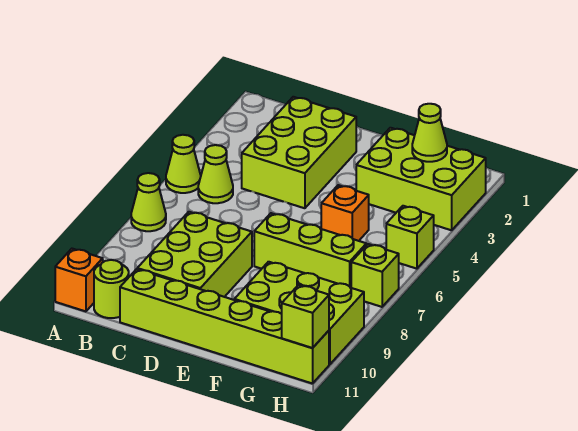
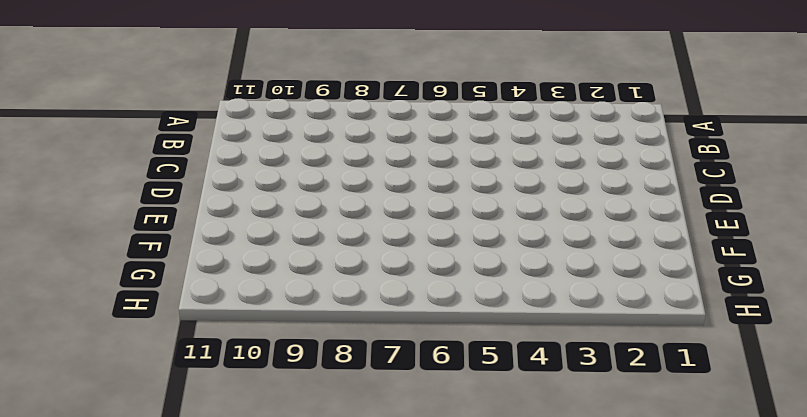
none -> lime 1x1 cone [166,135,201,193]
none -> lime 1x1 cone [131,173,166,231]
none -> orange 1x1 brick [55,249,103,311]

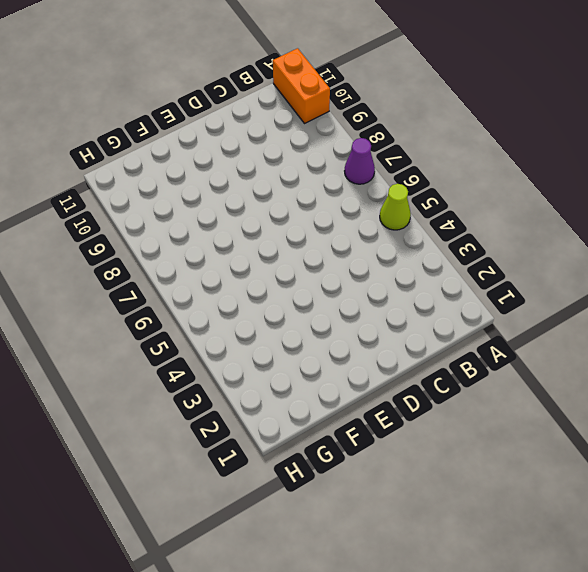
purple 1x1 cone [345,138,375,184] -> lime 1x1 cone [131,173,166,231]
orange 1x2 brick [273,48,330,123] -> orange 1x1 brick [55,249,103,311]
none -> lime 1x1 cone [198,145,233,203]
none -> lime 1x1 round brick [94,260,129,318]
none -> lime 2x3 brick [242,97,356,208]

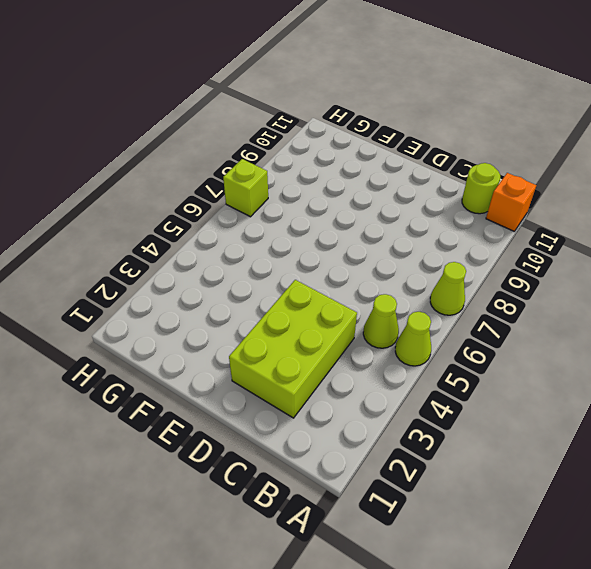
none -> lime 2x3 brick [137,212,252,297]
none -> lime 1x6 brick [120,269,329,384]
none -> lime 1x3 brick [254,213,366,288]

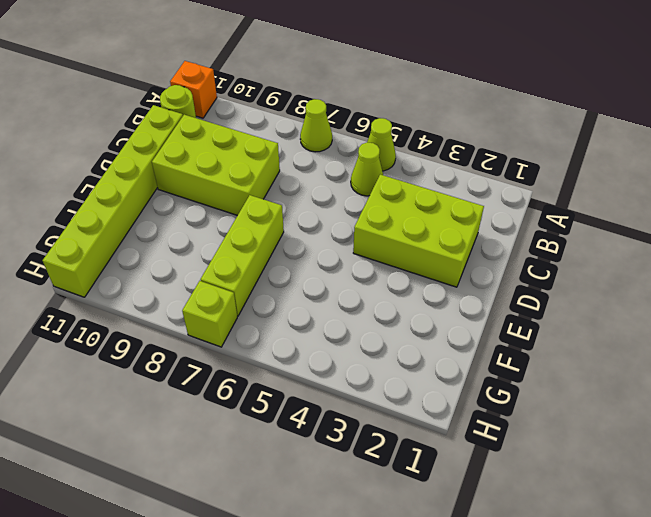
none -> lime 2x3 brick [356,128,486,230]
none -> orange 1x1 brick [321,185,369,241]
none -> lime 2x3 brick [234,262,364,364]

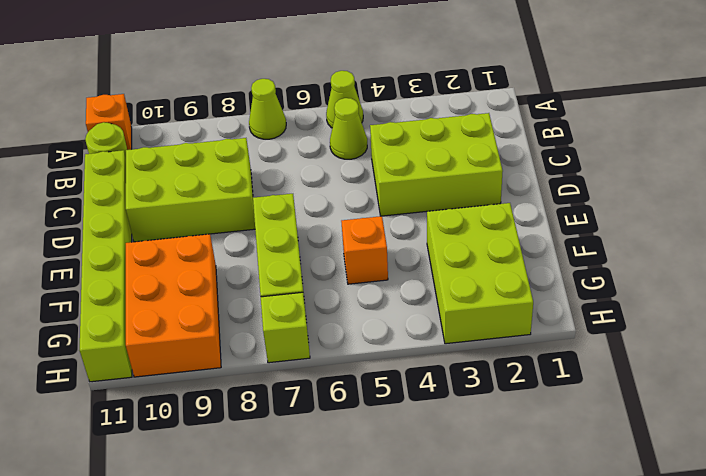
orange 2x3 brick [126,234,221,377] -> lime 2x3 brick [234,262,364,364]
none -> lime 1x1 brick [386,206,434,269]
none -> lime 1x1 cone [412,104,447,162]
none -> lime 1x1 brick [282,285,329,348]

